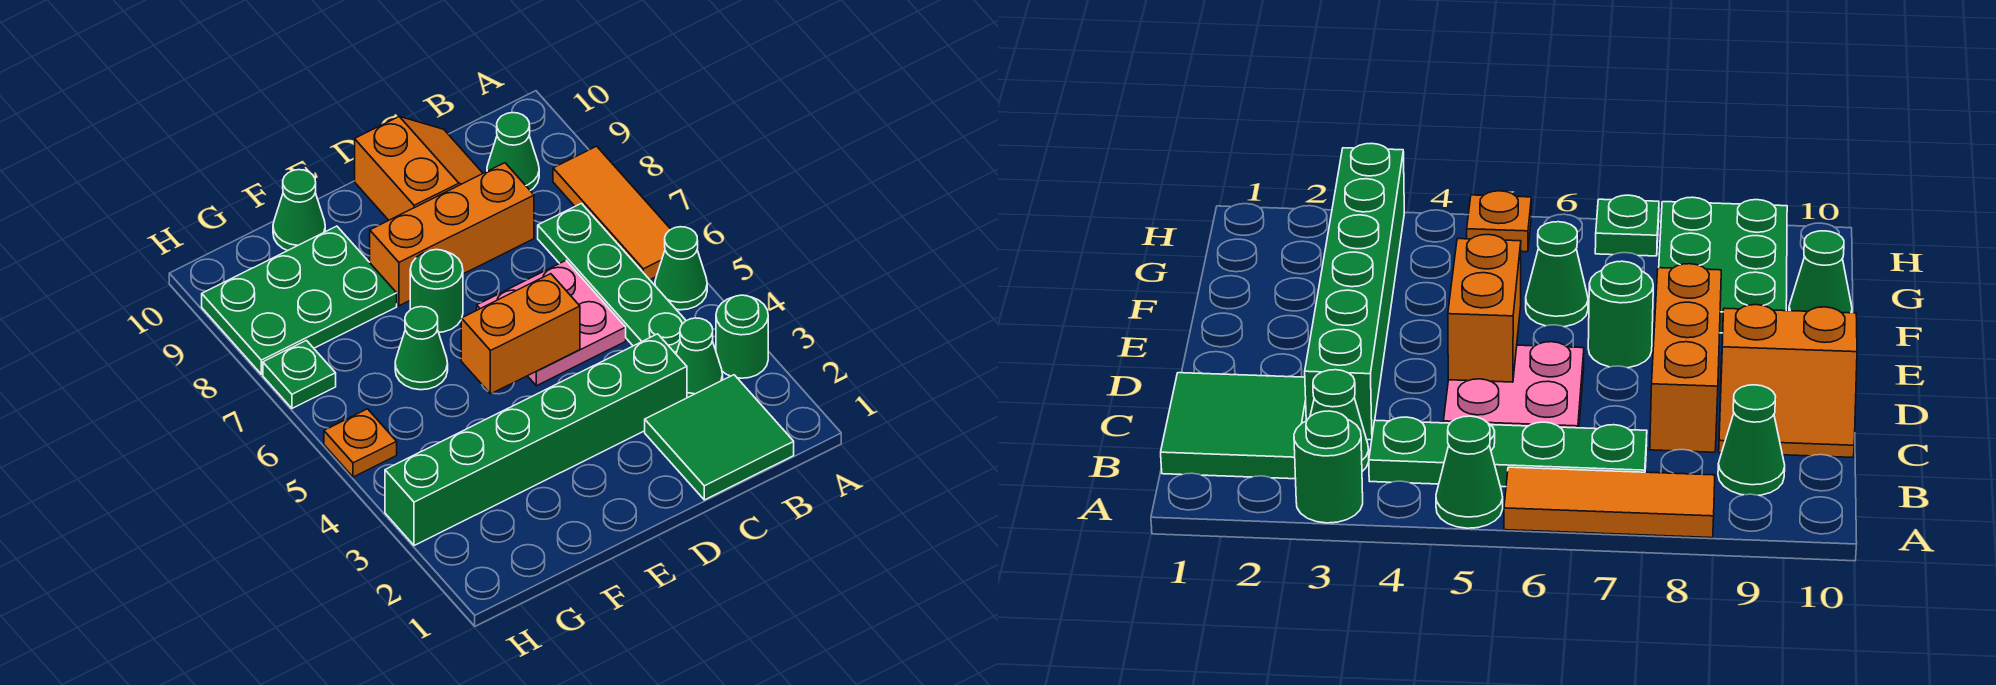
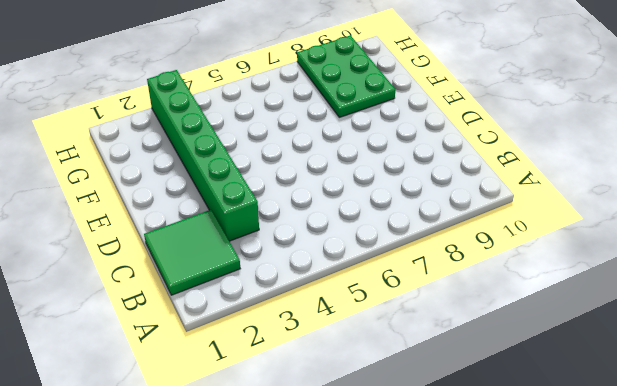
none -> green 1x1 round brick [716,295,768,378]
none -> green 1x1 cone [655,227,707,310]
none -> orange 1x3 tile [553,146,671,280]

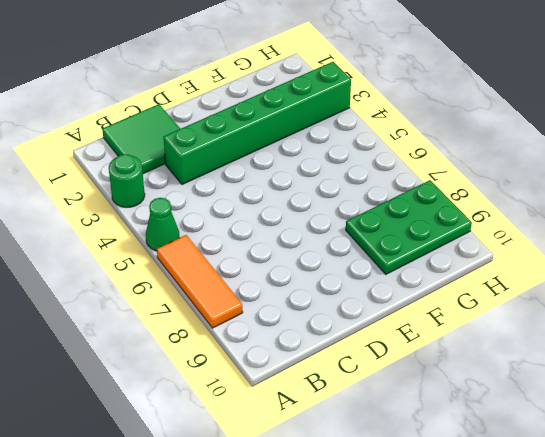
none -> green 1x1 cone [676,318,723,398]
none -> green 1x4 plate [538,203,686,354]
none -> green 1x1 cone [487,113,539,190]

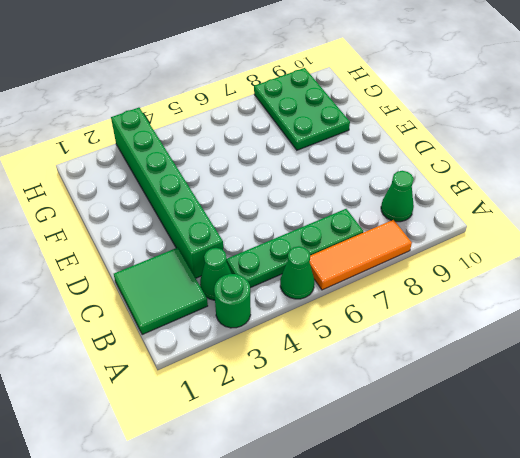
none -> pink 2x2 plate [477,261,626,386]
none -> orange 1x3 brick [370,163,534,306]
none -> orange 2x2 slope [355,117,483,220]

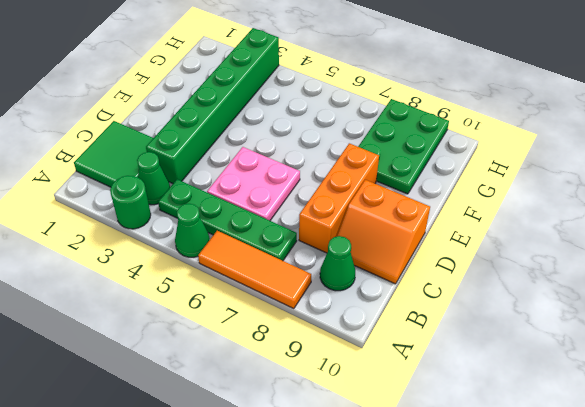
none -> green 1x1 round brick [410,250,463,332]
none -> green 1x1 cone [395,307,448,390]
none -> green 1x1 cone [273,170,325,251]

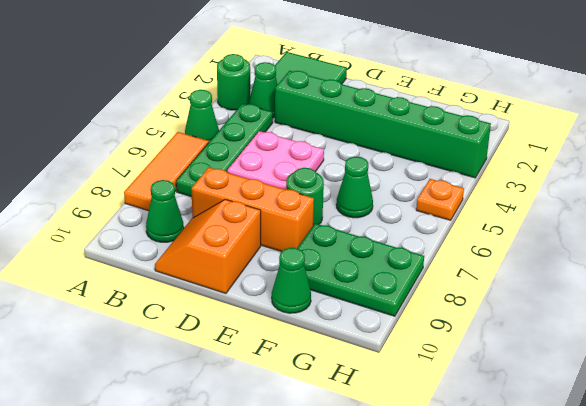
none -> green 1x1 plate [263,340,336,408]
none -> orange 1x2 brick [461,274,580,394]

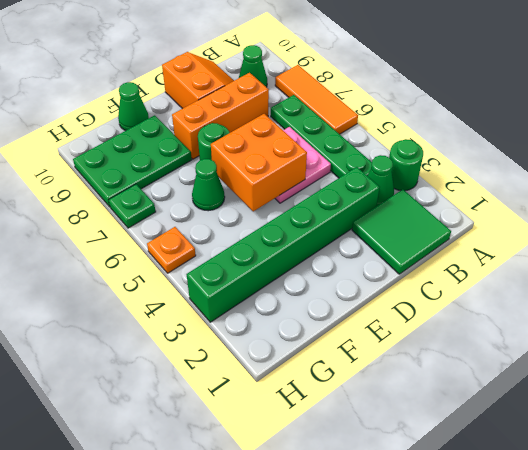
orange 2x2 brick [211,114,307,211] -> orange 1x2 brick [461,274,580,394]
none -> green 1x1 cone [655,227,707,310]

